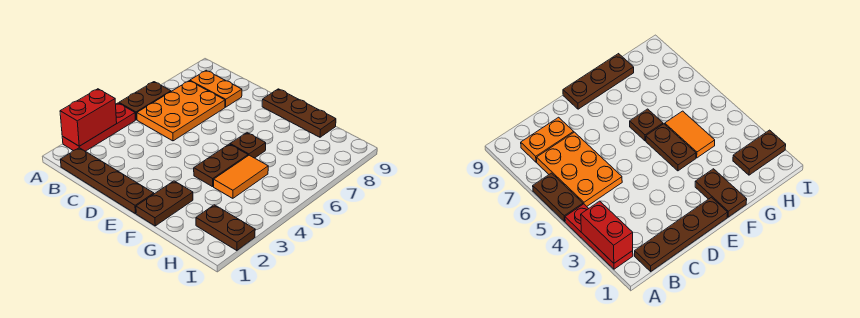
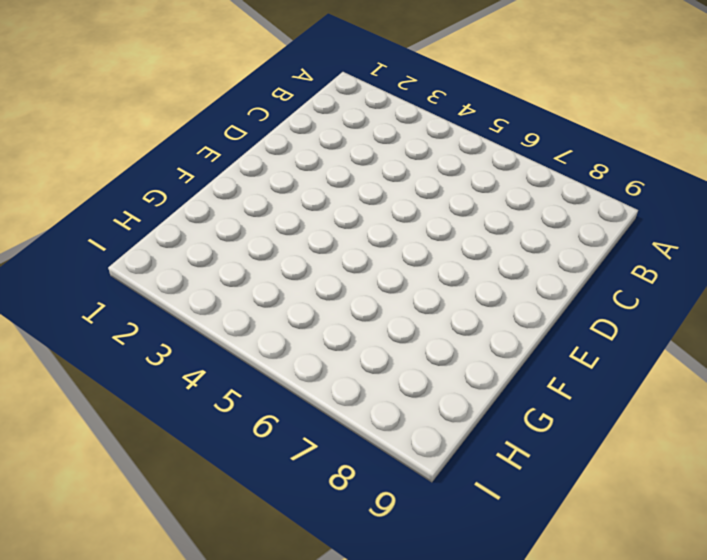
none -> red 1x3 plate [62,103,135,151]
none -> brown 1x2 plate [119,82,171,120]
none -> brown 1x4 plate [60,148,154,214]

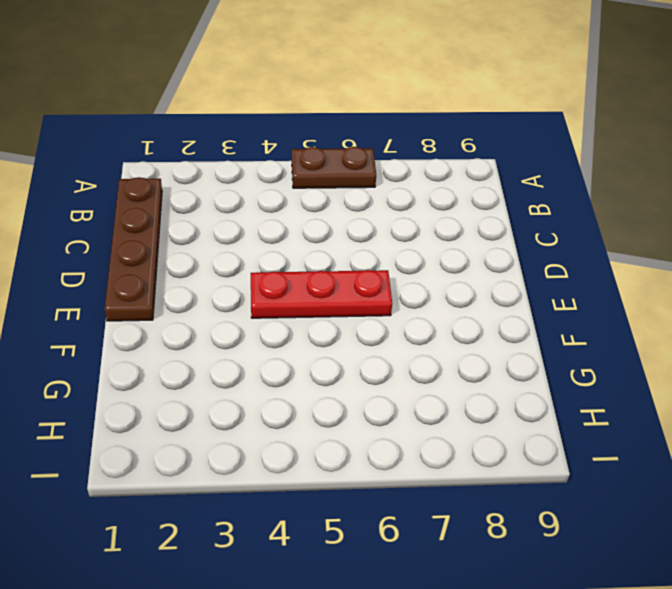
red 1x3 plate [251,270,392,318] -> red 1x3 plate moved to [62,103,135,151]
none -> orange 2x3 plate [137,81,225,141]
none -> orange 1x2 plate [190,70,242,107]
none -> brown 1x3 plate [262,89,336,137]

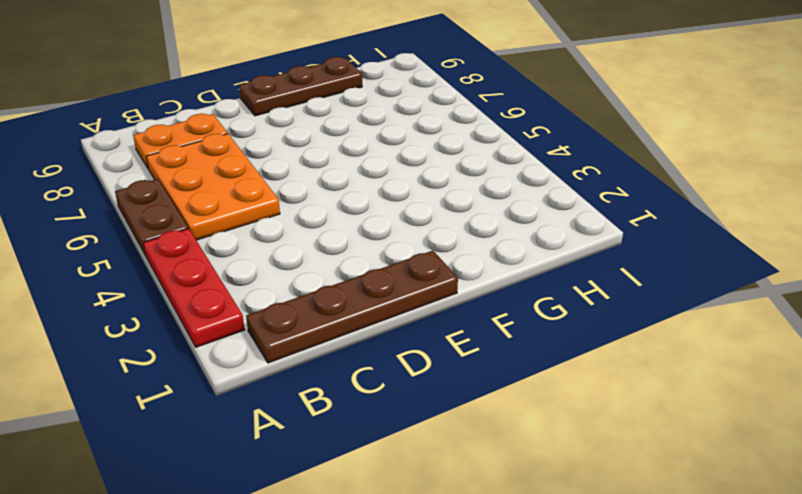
none -> brown 1x2 plate [136,181,193,226]
none -> brown 1x2 plate [194,144,248,187]
none -> brown 1x1 plate [230,133,266,158]

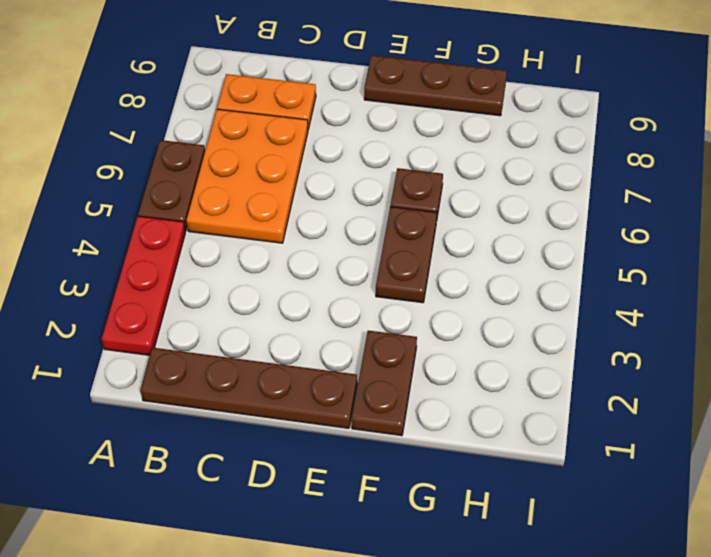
none -> orange 1x2 tile [214,155,268,198]
none -> brown 1x2 plate [196,205,255,251]
none -> red 1x2 brick [60,89,117,146]

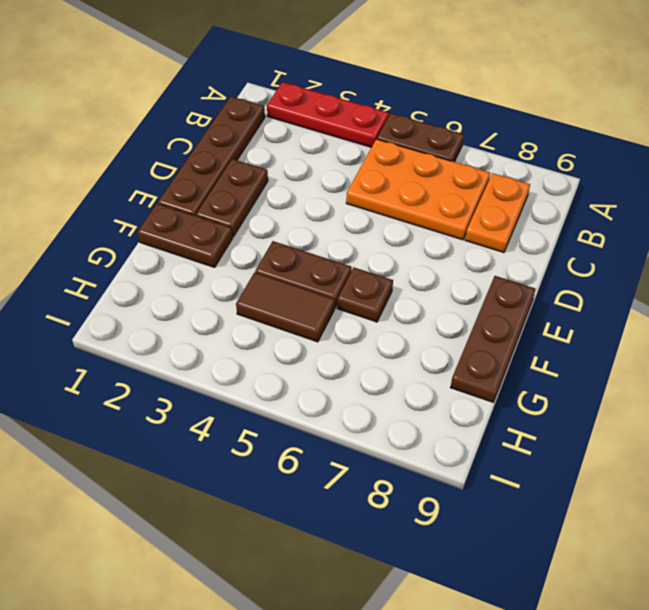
brown 1x2 plate [196,159,268,237] -> brown 1x2 plate moved to [196,205,255,251]
brown 1x2 tile [236,273,335,342] -> orange 1x2 tile [214,155,268,198]
none -> red 1x2 brick [60,89,117,146]

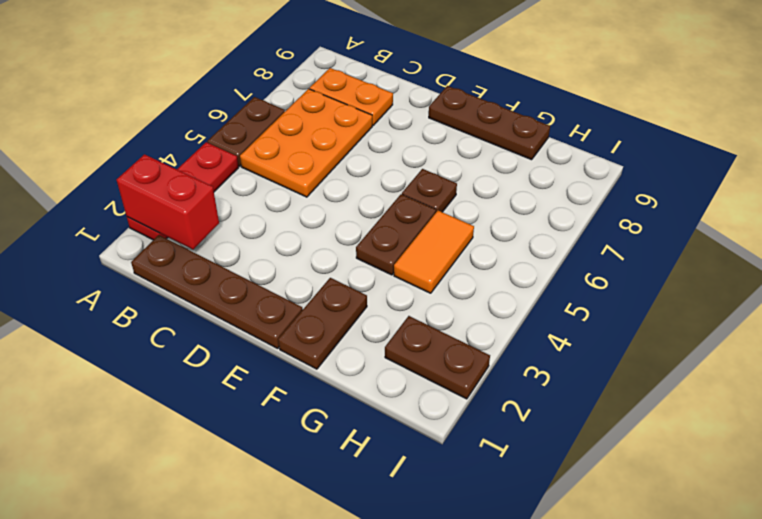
red 1x2 brick [117,154,219,249] -> red 1x2 brick turned to [60,89,117,146]

